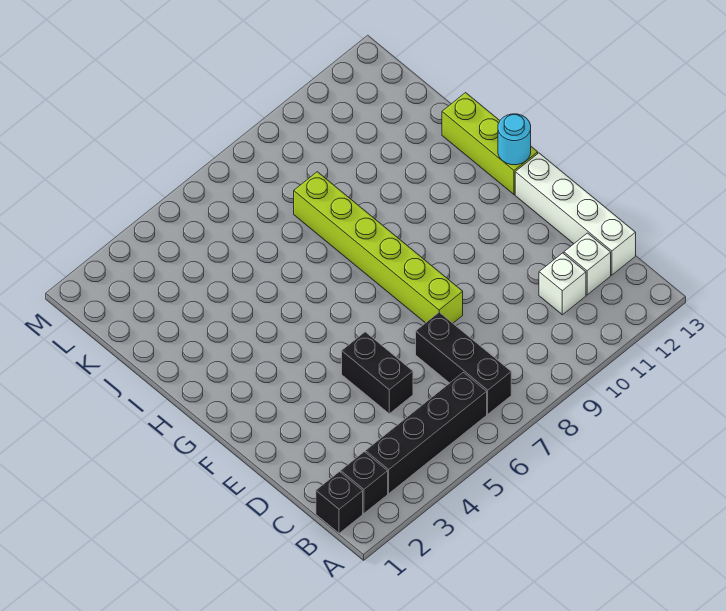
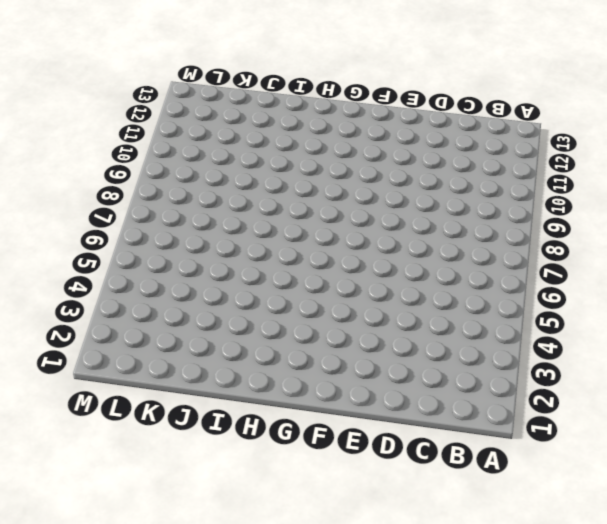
none -> black 1x1 brick [316,472,363,533]
none -> black 1x1 brick [341,452,388,513]

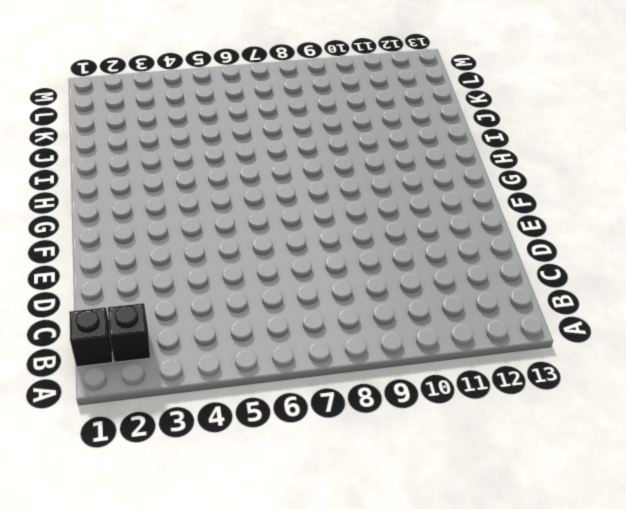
none -> black 1x4 brick [365,372,487,493]
none -> black 1x3 brick [416,312,511,414]

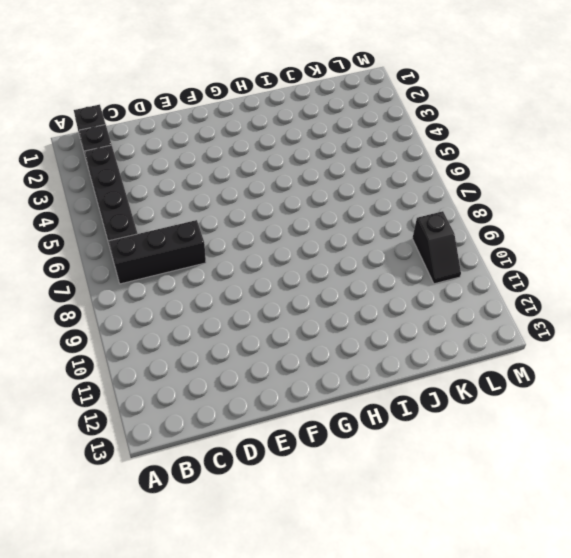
black 1x2 slope [412,211,461,284] -> none
none -> white 1x1 brick [539,253,586,315]
none -> white 1x1 brick [564,233,611,295]

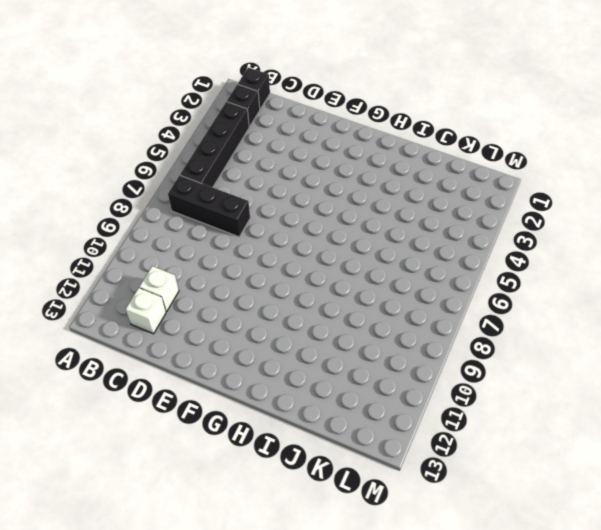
none -> white 1x4 brick [515,153,636,275]
none -> black 1x2 brick [342,332,413,414]

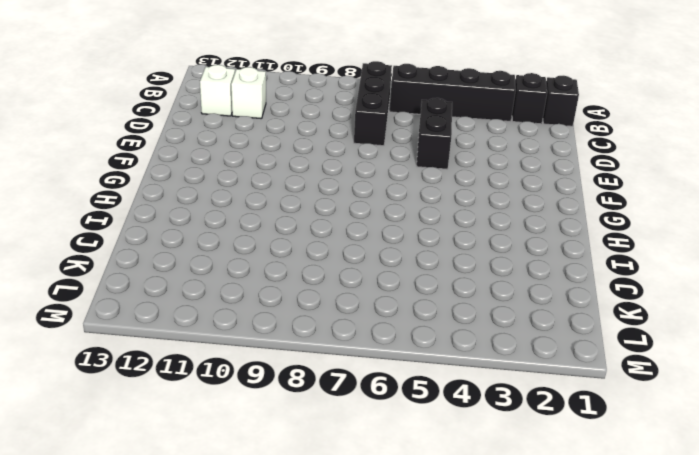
none -> white 1x4 brick [515,153,636,275]
none -> lime 1x6 brick [294,172,463,323]

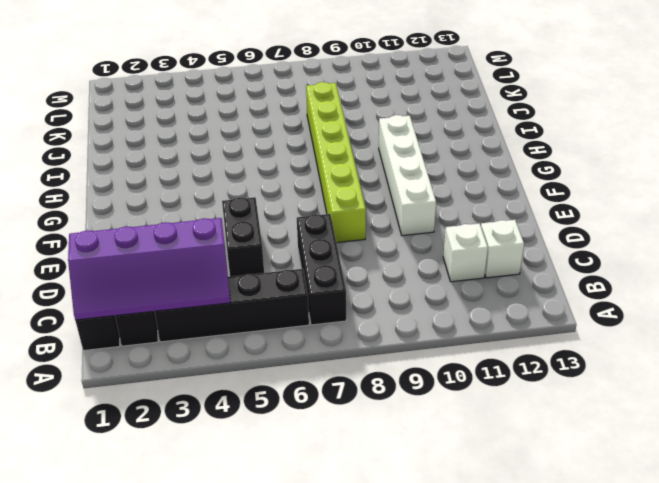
purple 2x4 slope [68,218,231,320] -> none
white 1x4 brick [379,115,436,236] -> white 1x4 brick moved to [515,153,636,275]
none -> lime 1x3 brick [442,93,538,195]
none -> cyan 1x1 round brick [498,114,531,165]

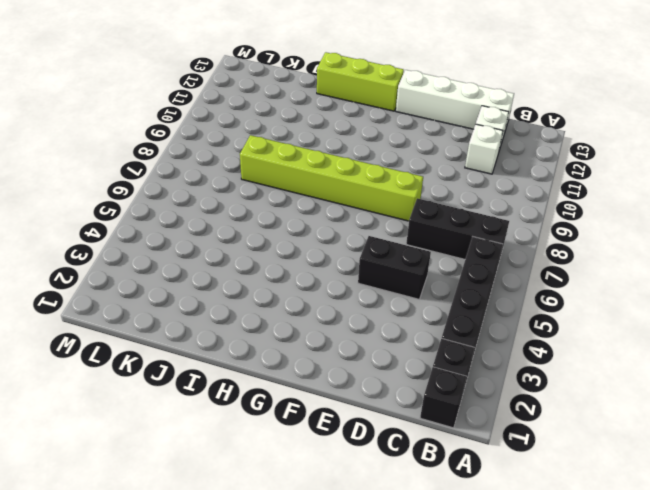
none -> cyan 1x1 round brick [498,114,531,165]

